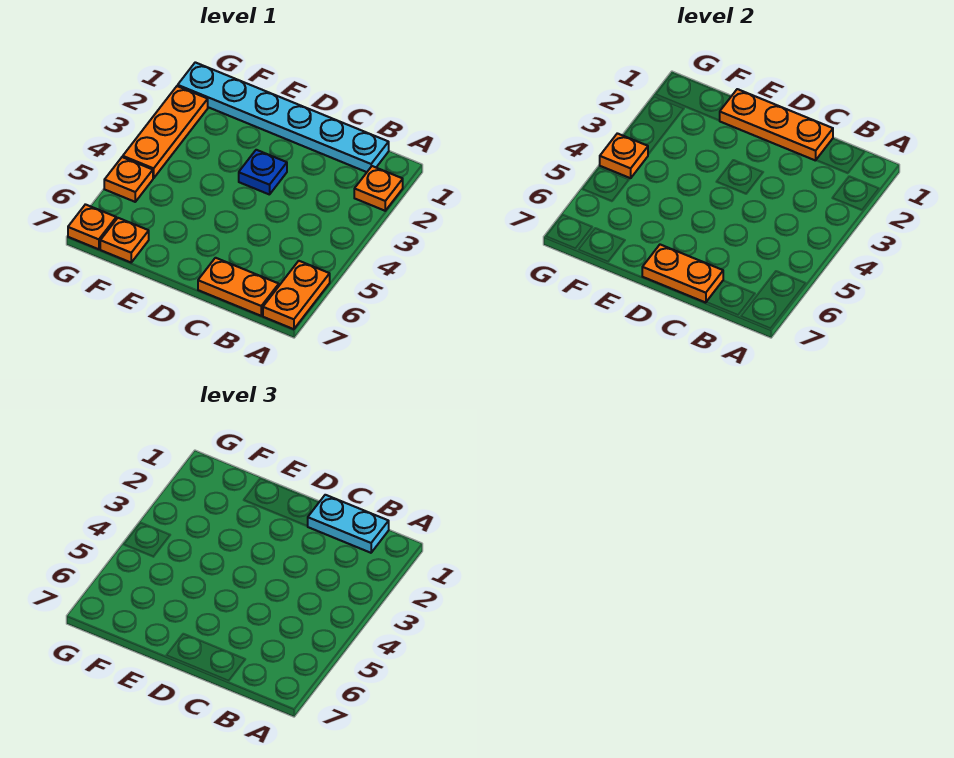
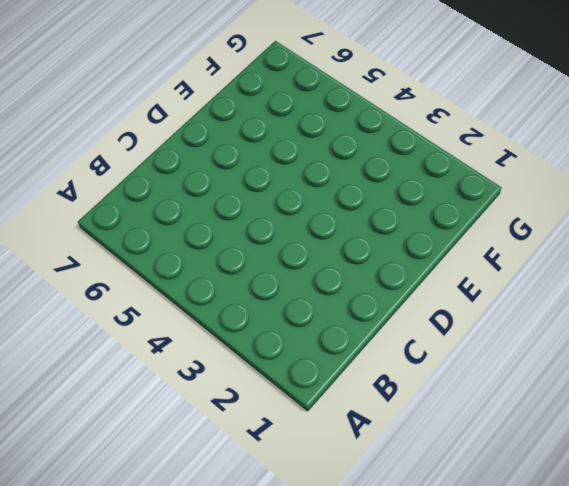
none -> orange 1x1 plate [354,166,403,211]
none -> orange 1x2 plate [263,261,330,329]
none -> cyan 1x6 plate [178,62,389,172]

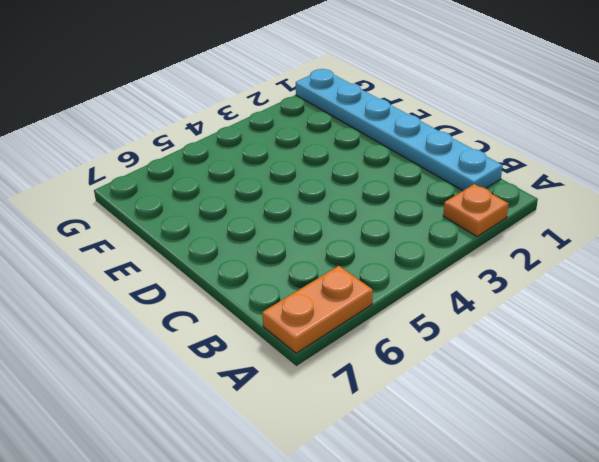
none -> orange 1x2 plate [198,258,279,316]
none -> blue 1x1 plate [239,150,287,195]
none -> orange 1x1 plate [100,218,149,262]

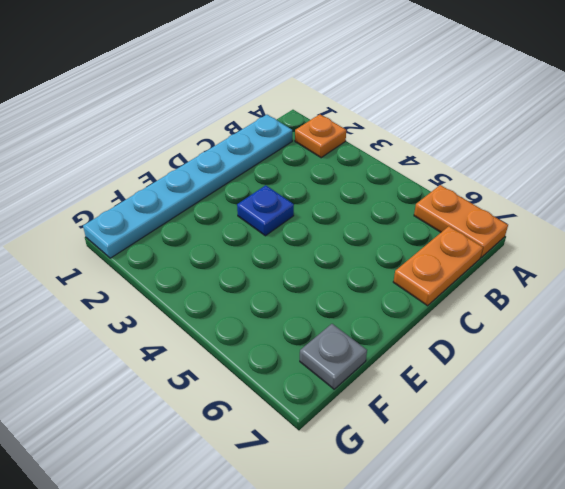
grey 1x1 plate [300,324,367,389] -> orange 1x1 plate [100,218,149,262]
none -> orange 1x3 plate [123,86,208,178]
none -> orange 1x1 plate [104,157,153,202]
none -> orange 1x1 plate [68,204,116,249]

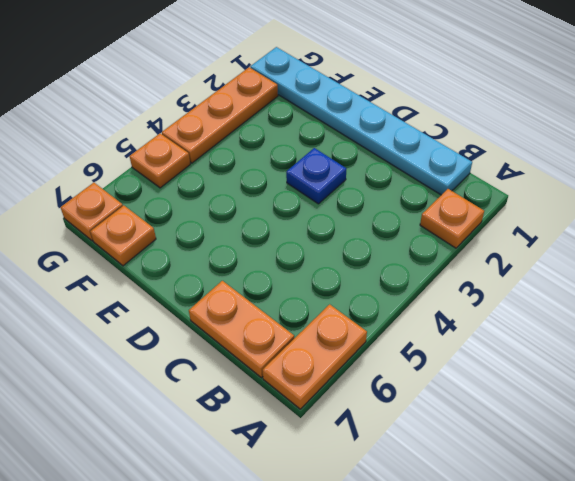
none -> orange 1x3 plate [720,89,833,161]
none -> orange 1x2 plate [642,245,723,303]
none -> orange 1x1 plate [600,133,648,178]

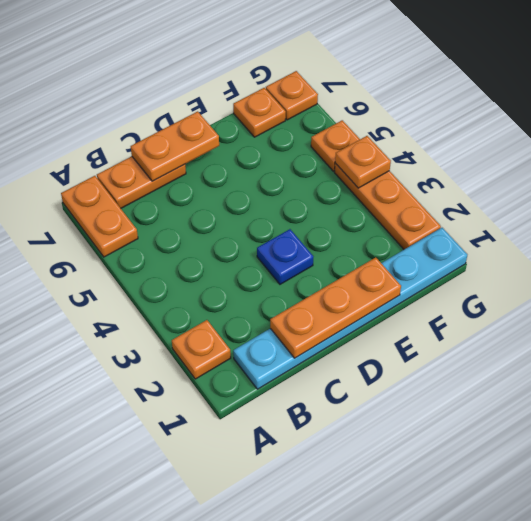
none -> cyan 1x2 plate [308,495,389,553]

